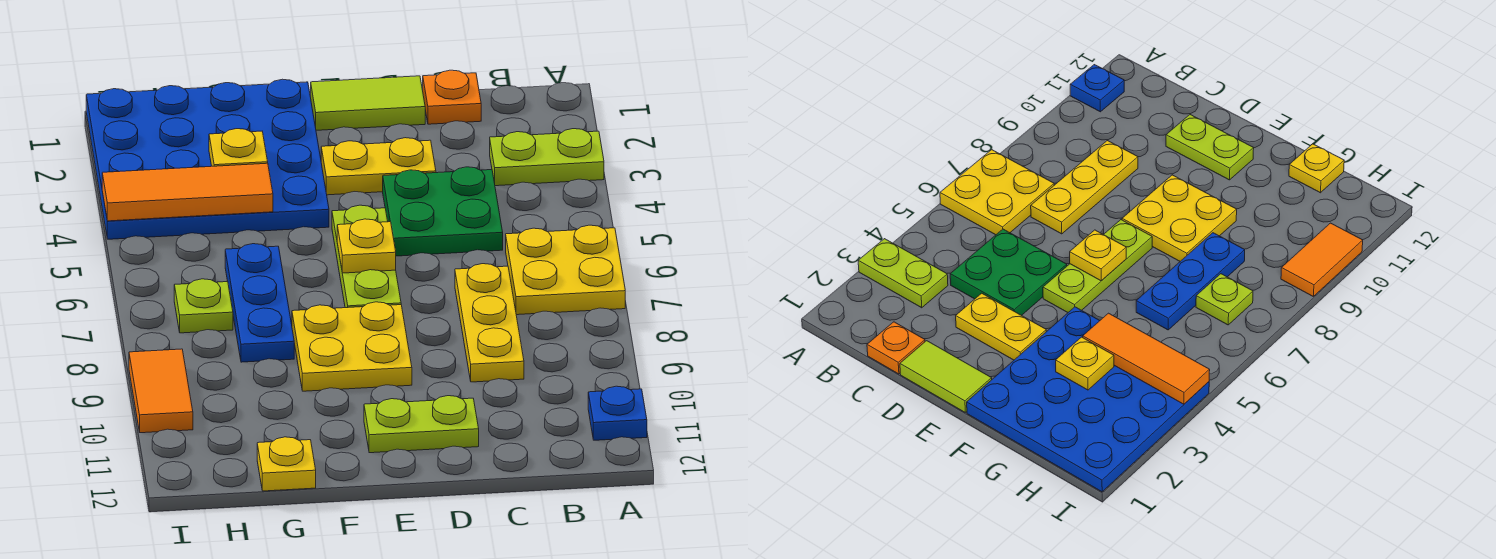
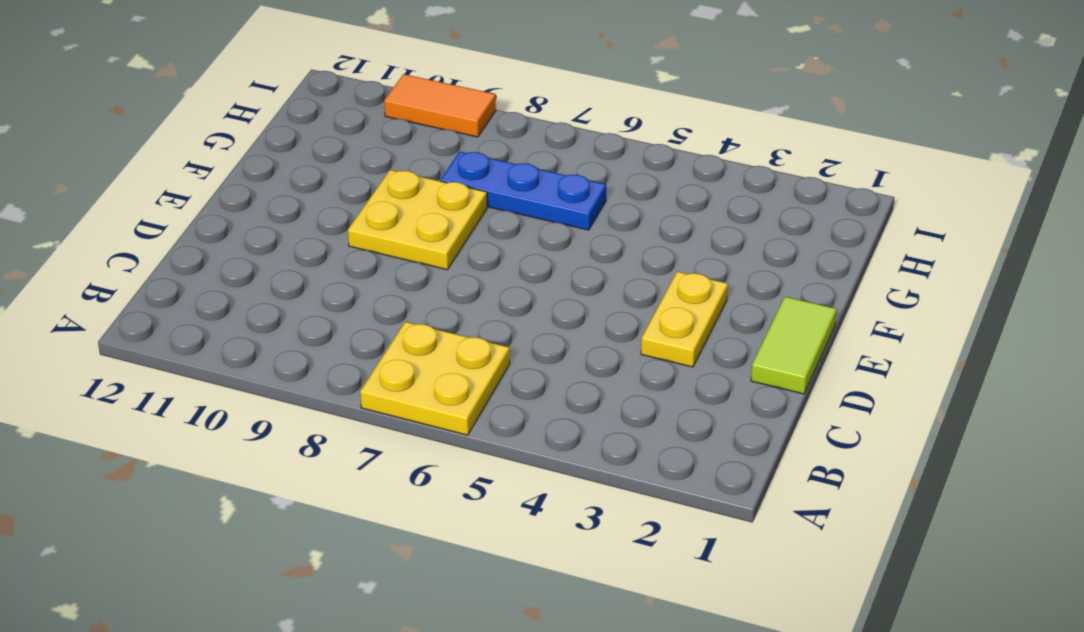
none -> lime 1x2 plate [490,129,604,186]
none -> blue 1x1 plate [588,386,647,440]
none -> orange 1x1 plate [423,70,481,124]

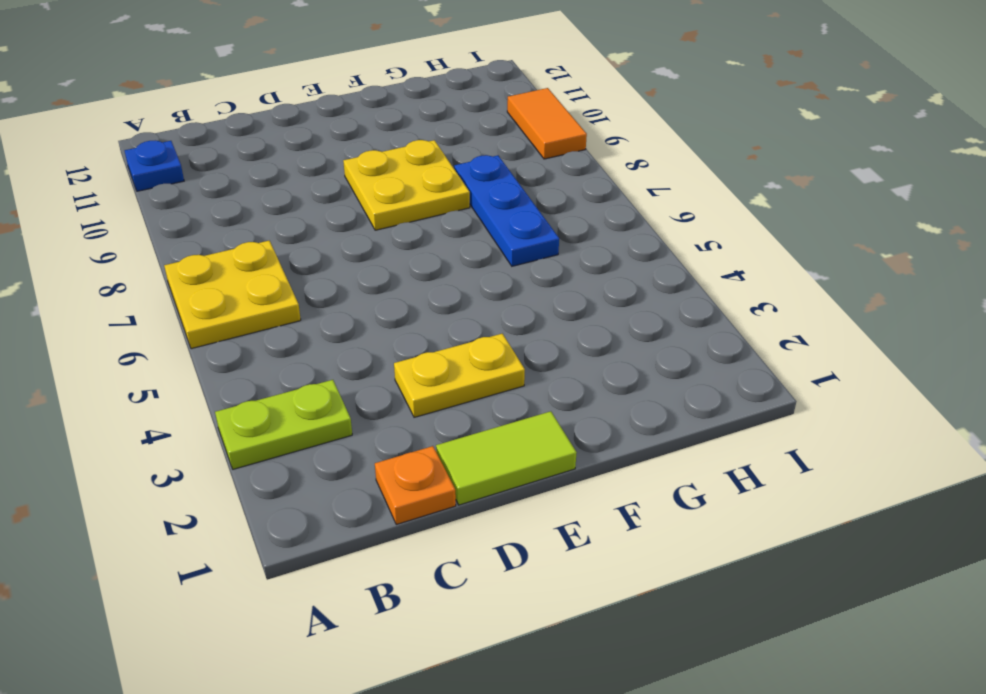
none -> green 2x2 plate [383,167,503,256]
none -> yellow 1x3 plate [455,264,524,382]
none -> lime 1x2 plate [364,396,479,453]

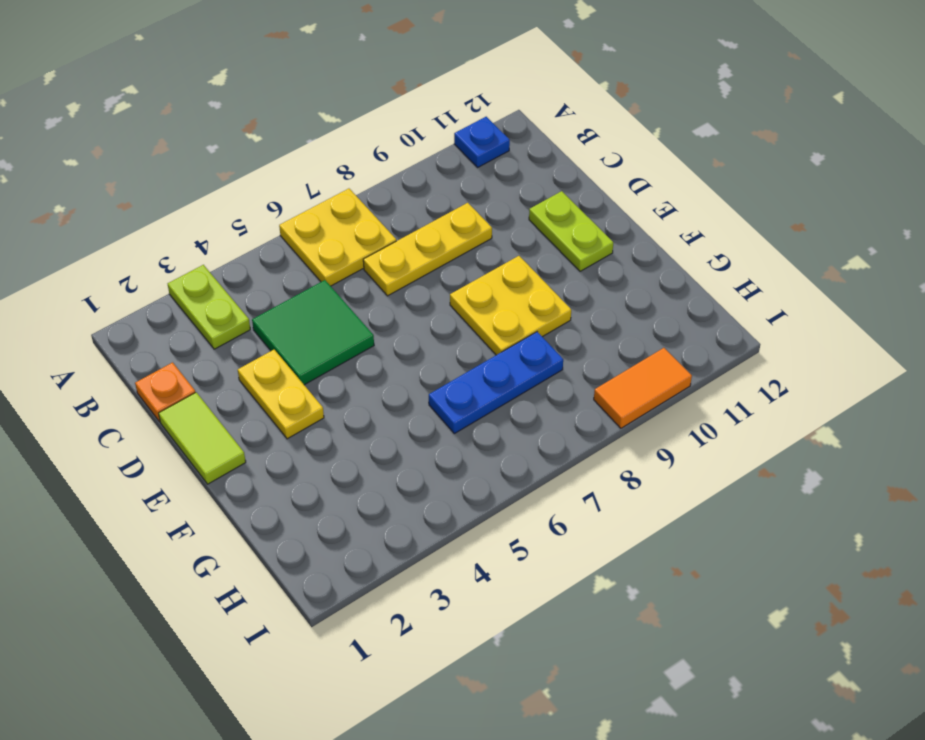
green 2x2 tile [252,280,374,385] -> green 2x2 plate [383,167,503,256]
none -> lime 1x3 plate [332,205,401,308]
none -> blue 4x4 plate [86,79,329,239]
none -> yellow 1x1 plate [257,437,316,491]

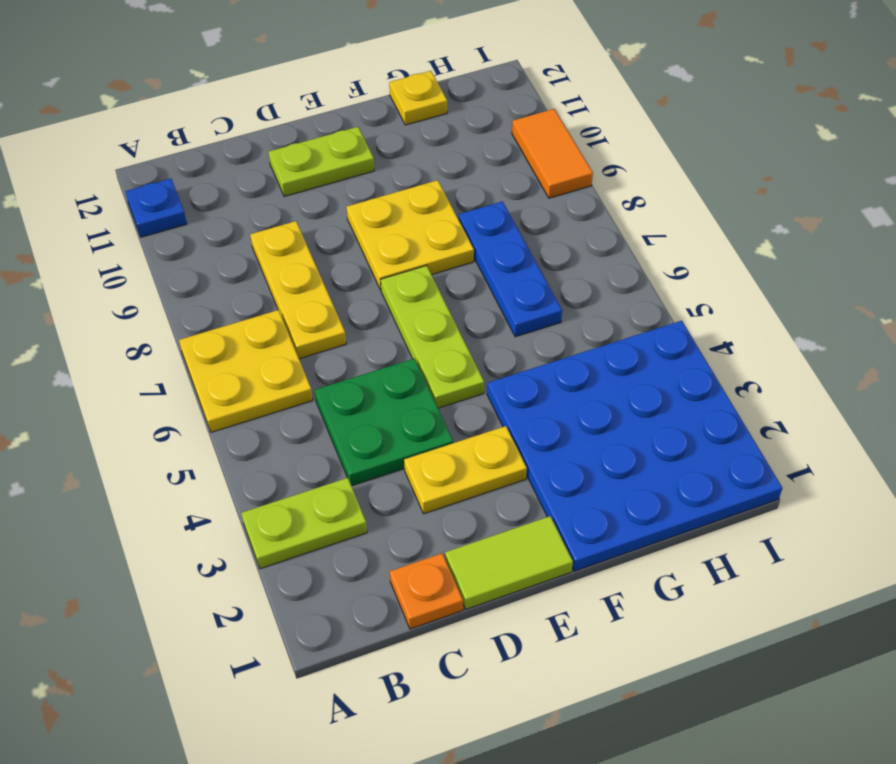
none -> lime 1x1 plate [174,279,233,333]
none -> yellow 1x1 plate [337,219,396,273]
none -> yellow 1x1 plate [209,129,268,166]

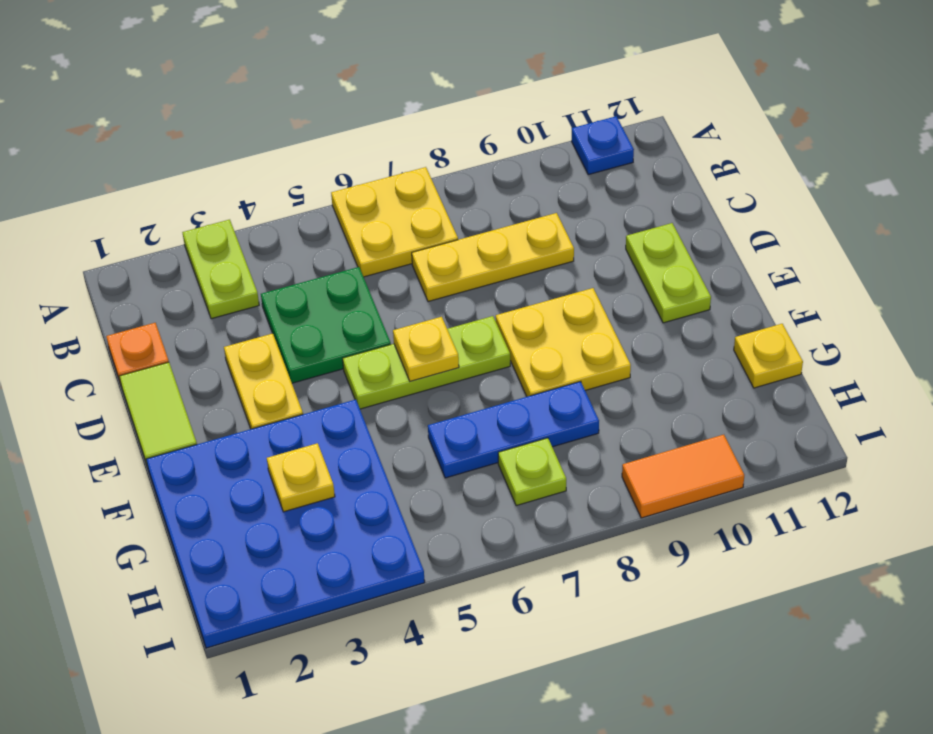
none -> orange 1x3 tile [102,163,273,221]

